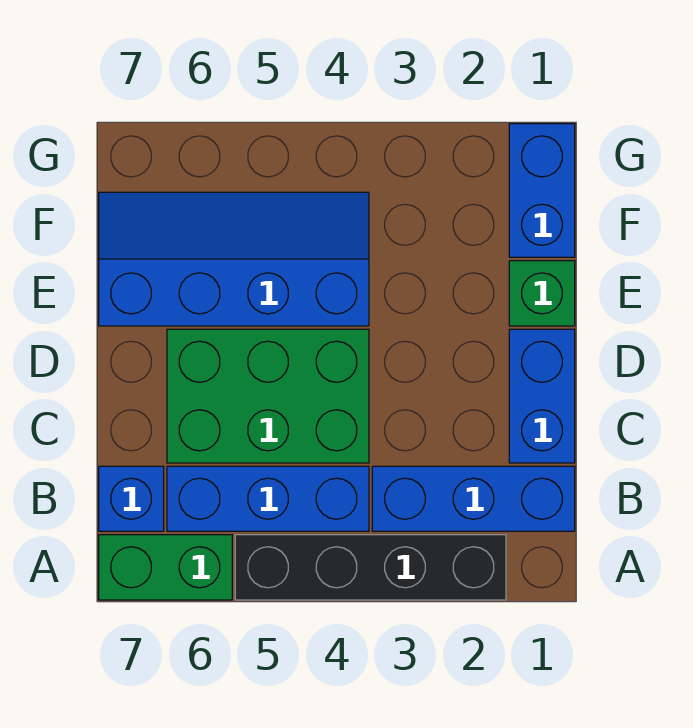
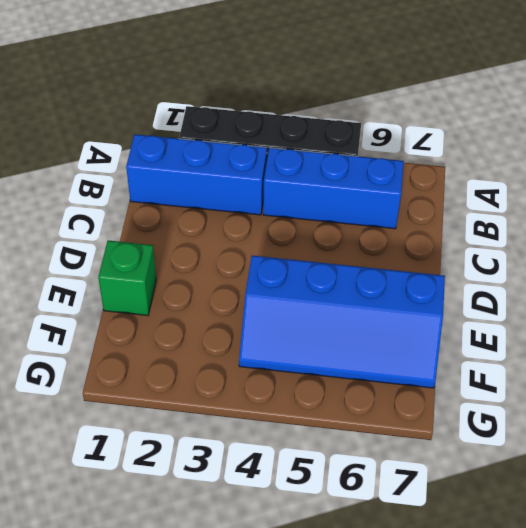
none -> green 1x2 brick [99,535,232,600]
none -> blue 1x1 brick [99,466,164,531]

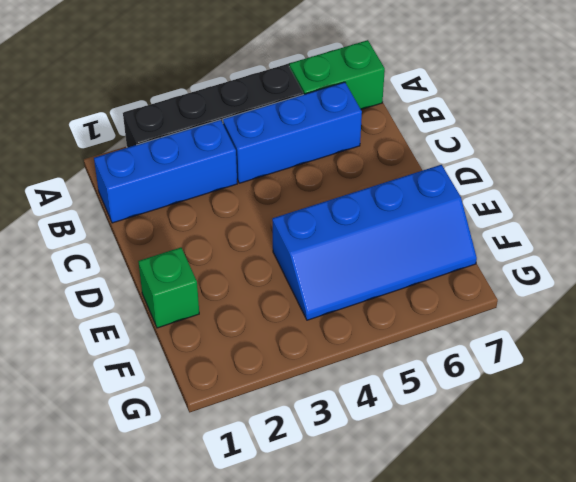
none -> blue 1x1 brick [99,466,164,531]
none -> blue 1x2 brick [509,329,575,463]

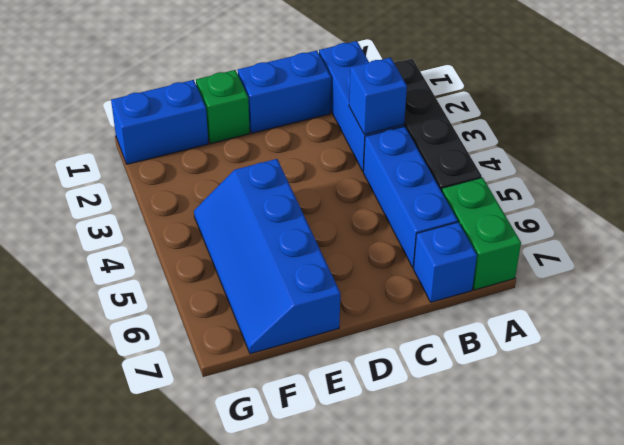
blue 1x1 brick [349,58,407,135] -> none
none -> green 2x3 brick [167,329,369,463]

